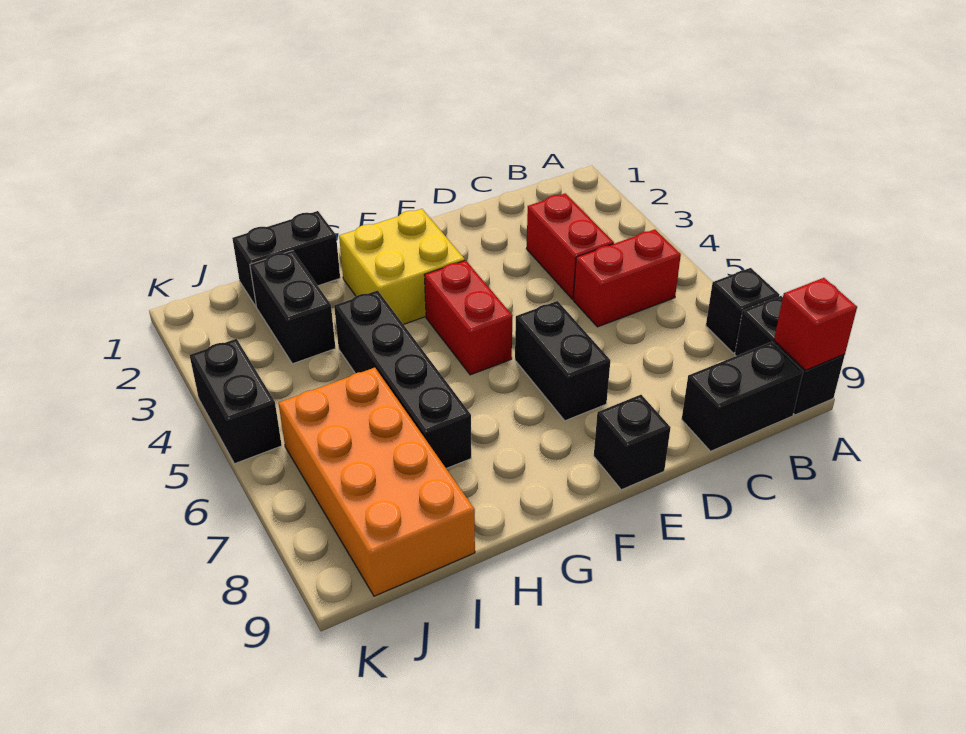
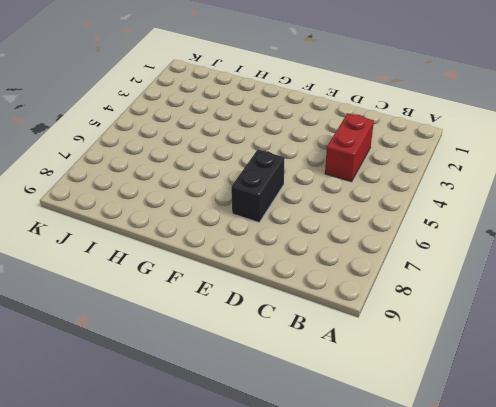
none -> black 1x1 brick [706,268,780,353]
none -> black 1x2 brick [735,296,845,415]
none -> red 1x2 brick [573,229,681,327]

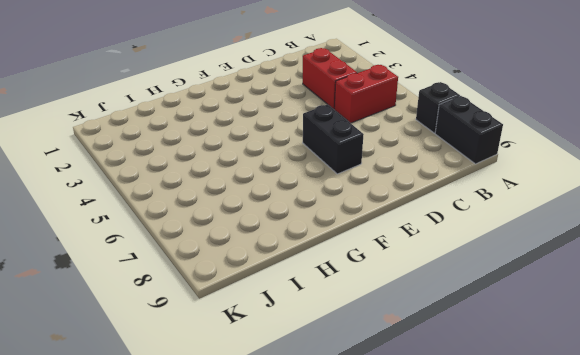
none -> black 1x2 brick [682,342,803,451]
none -> black 1x1 brick [594,395,671,490]
none -> yellow 2x2 brick [339,209,465,324]

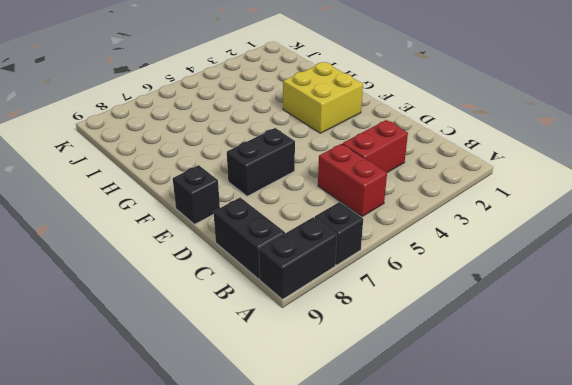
none -> red 1x2 brick [424,260,513,375]
none -> black 1x2 brick [232,211,340,306]
none -> black 1x4 brick [334,290,471,469]

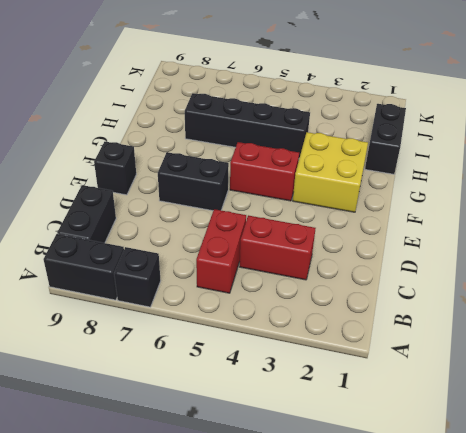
none -> black 1x2 brick [250,251,335,364]
none -> orange 2x4 brick [279,368,475,596]
none -> black 1x2 brick [190,339,282,464]

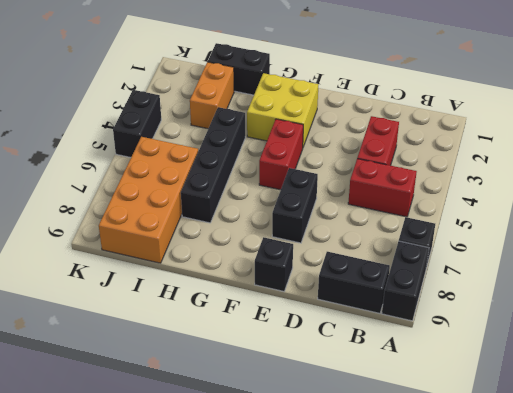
orange 1x2 brick [190,62,234,129] -> black 1x2 brick [250,251,335,364]
none -> red 1x1 brick [774,278,857,370]

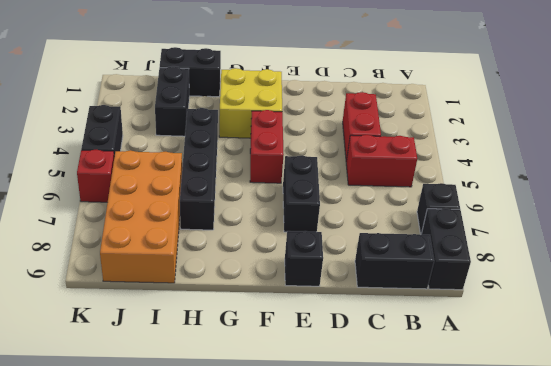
red 1x1 brick [77,150,114,202] -> red 1x1 brick moved to [774,278,857,370]

